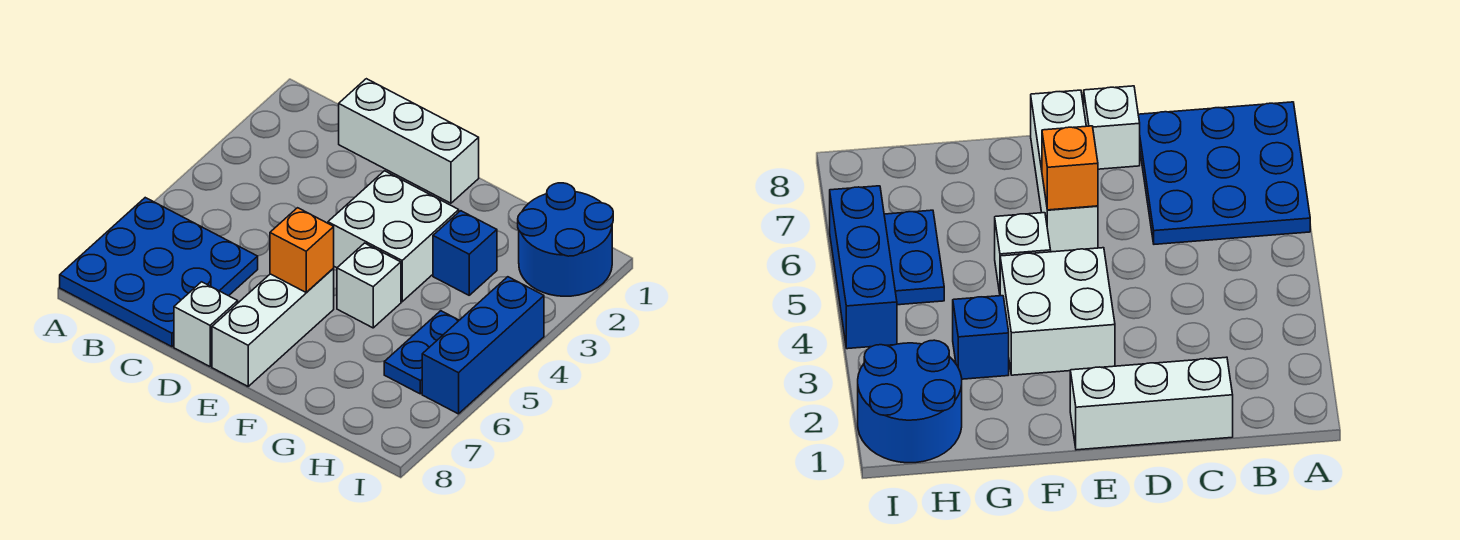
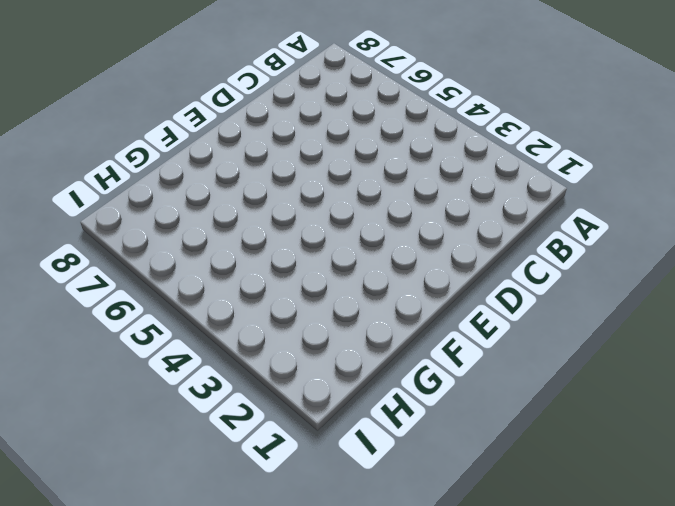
none -> blue 3x3 plate [60,198,258,347]
none -> white 1x3 brick [339,79,479,203]

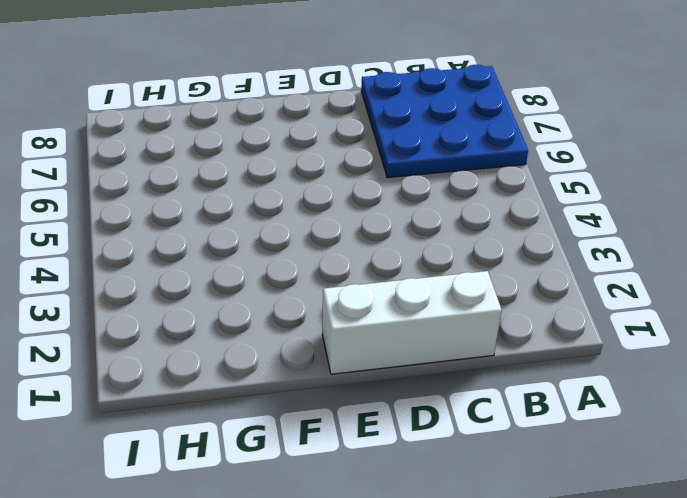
none -> white 1x1 brick [174,282,238,366]
none -> white 2x2 brick [328,171,459,302]

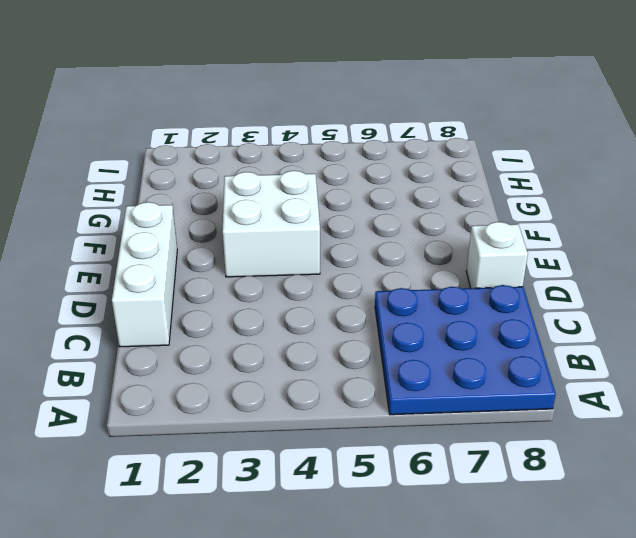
none -> white 1x3 brick [212,268,334,386]
none -> white 1x1 brick [337,243,401,328]

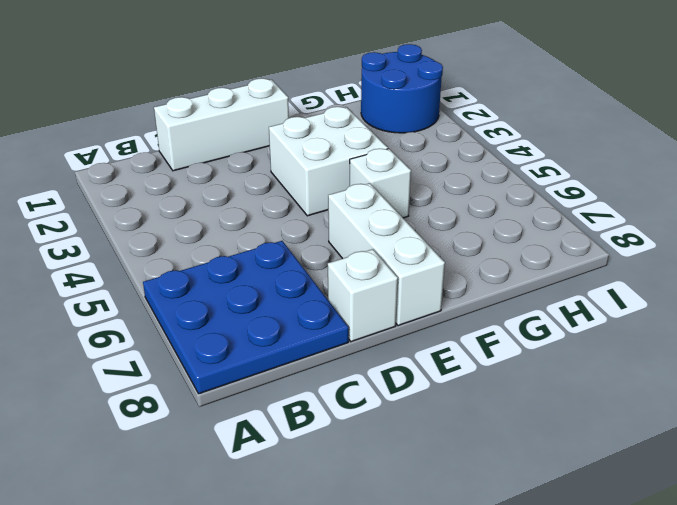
none -> blue 1x1 brick [433,211,497,295]
none -> blue 1x2 plate [384,311,459,394]

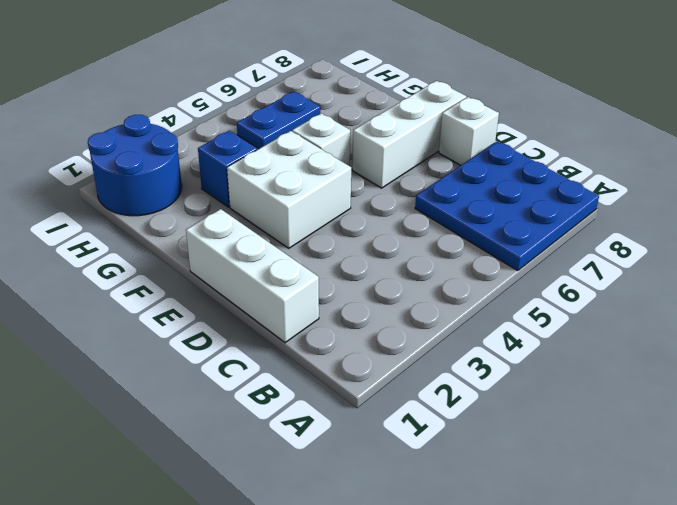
none -> blue 1x3 brick [422,277,544,414]
none -> orange 1x1 brick [270,208,334,292]

